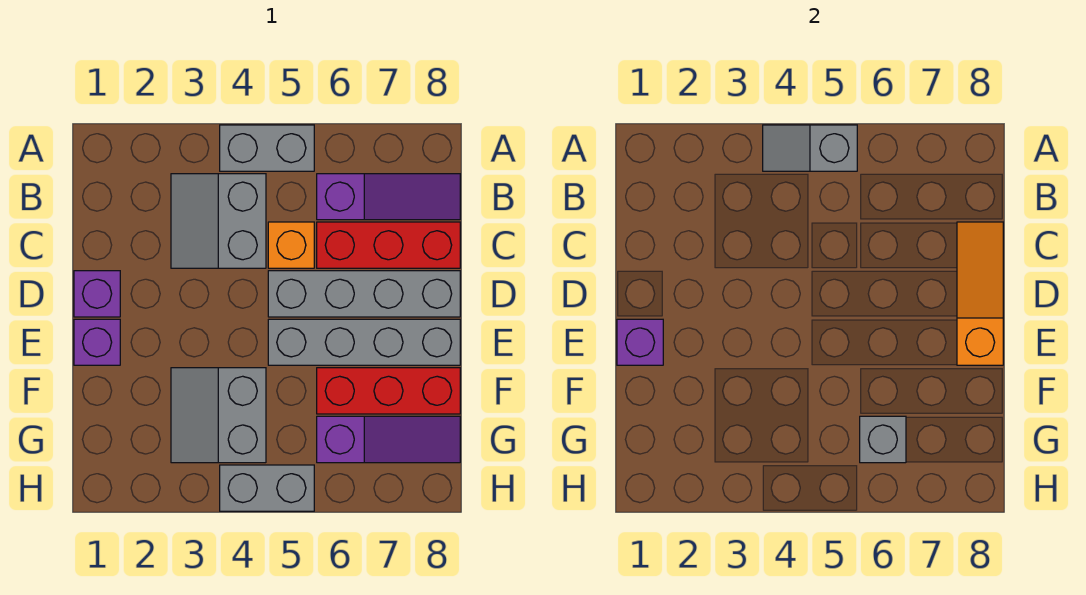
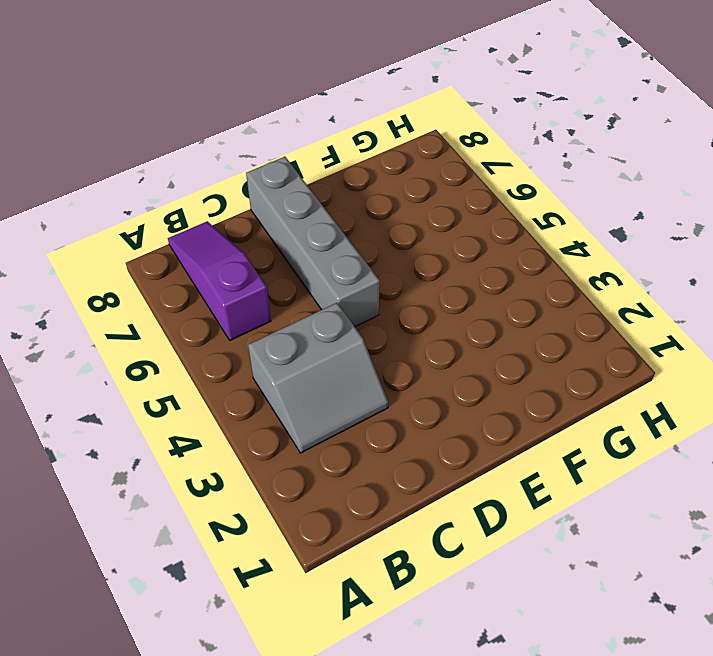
none -> grey 1x2 brick [220,125,314,171]
none -> orange 1x1 brick [268,222,314,268]
none -> red 1x3 brick [317,222,460,268]

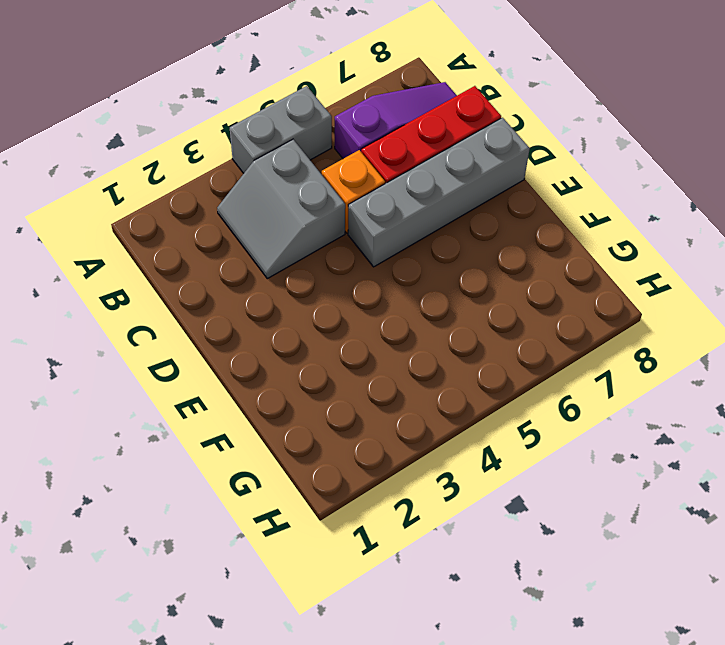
none -> purple 1x1 brick [74,271,120,317]
none -> purple 1x1 brick [74,319,120,365]
none -> grey 1x4 brick [268,319,460,365]

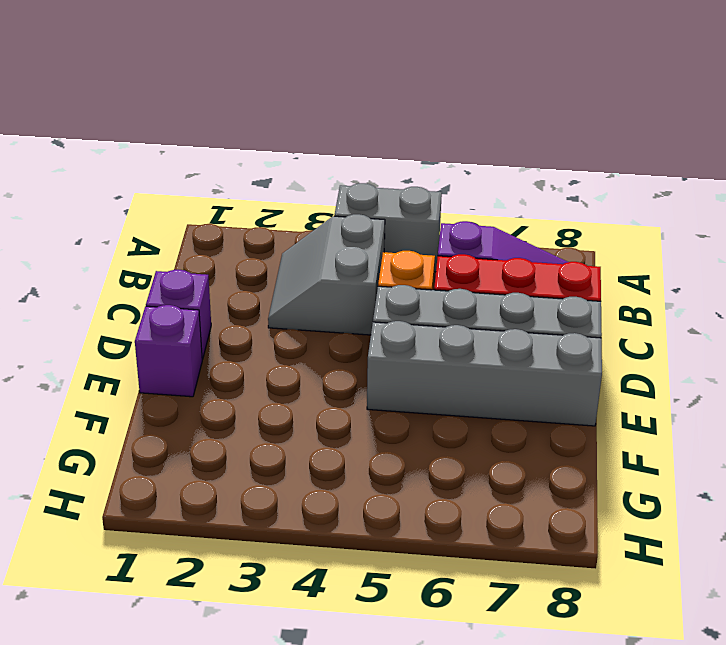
none -> grey 2x2 slope [171,368,266,463]
none -> red 1x3 brick [317,368,460,414]
none -> purple 1x3 slope [317,416,460,463]

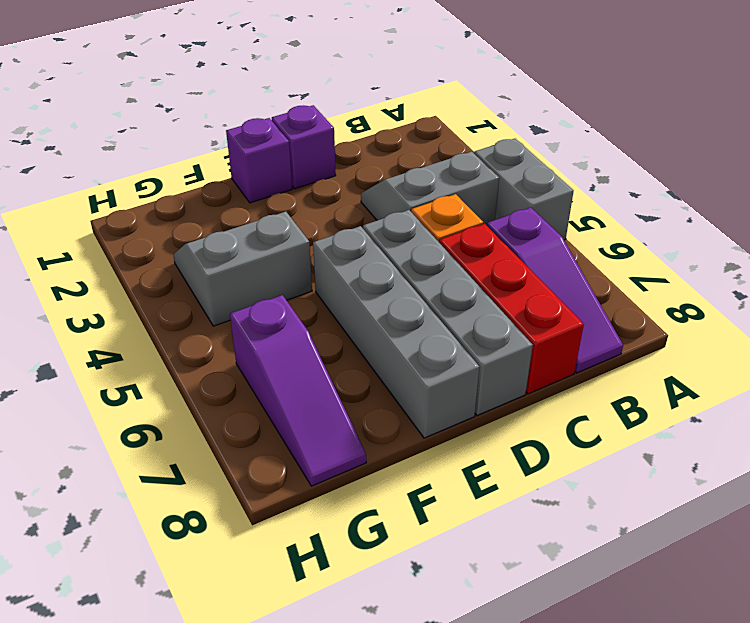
none -> red 1x3 brick [317,368,460,414]
none -> grey 1x2 brick [220,465,314,511]
none -> grey 1x2 slope [763,125,857,171]

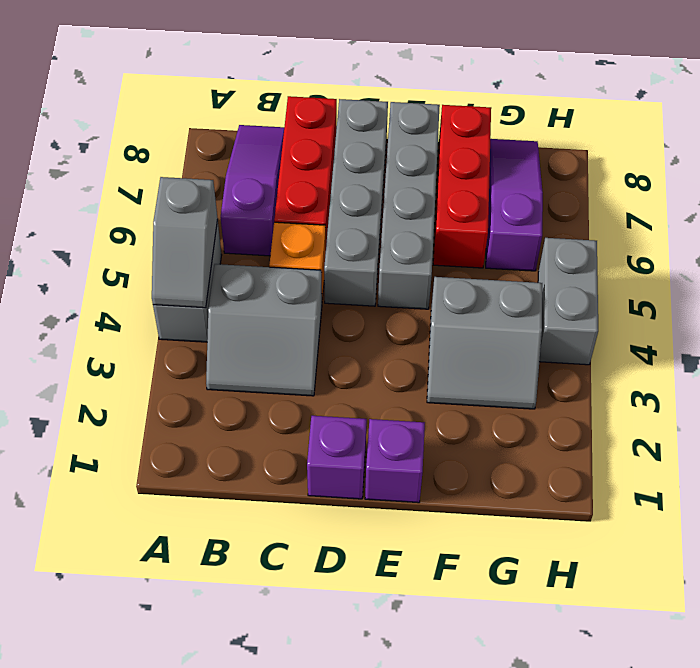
none -> orange 1x3 slope [957,222,1003,365]
none -> purple 1x1 brick [617,319,663,365]
none -> grey 1x1 brick [860,416,906,463]

